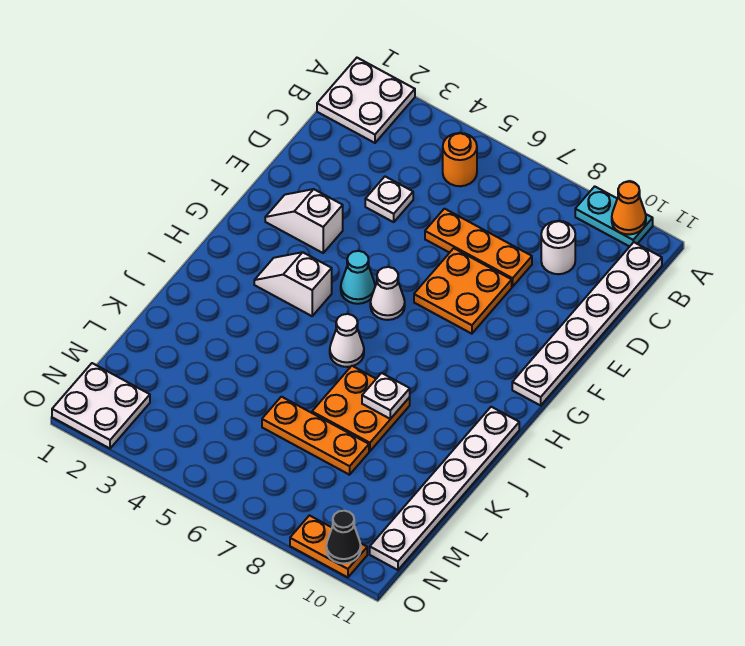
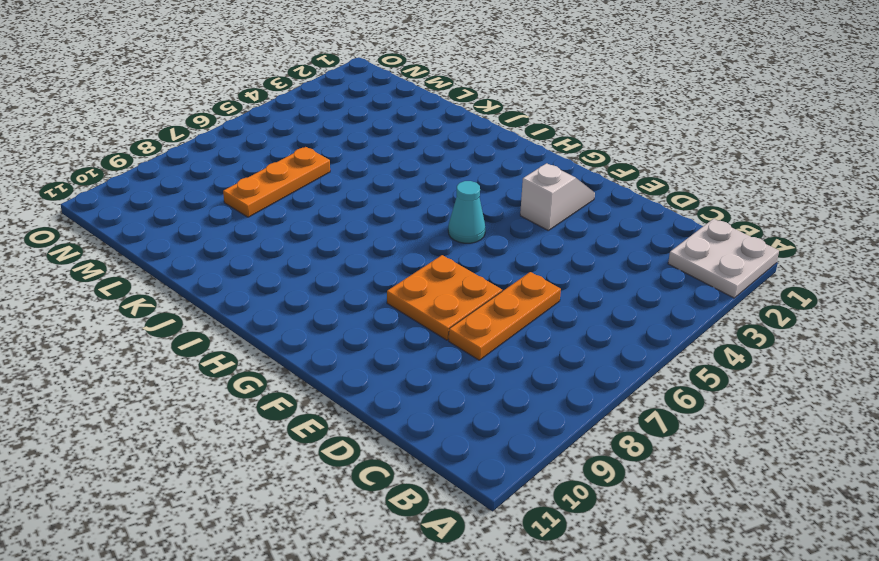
none -> cyan 1x2 plate [575,186,653,247]
none -> orange 1x1 round brick [443,133,477,186]
none -> white 1x6 plate [512,242,662,405]

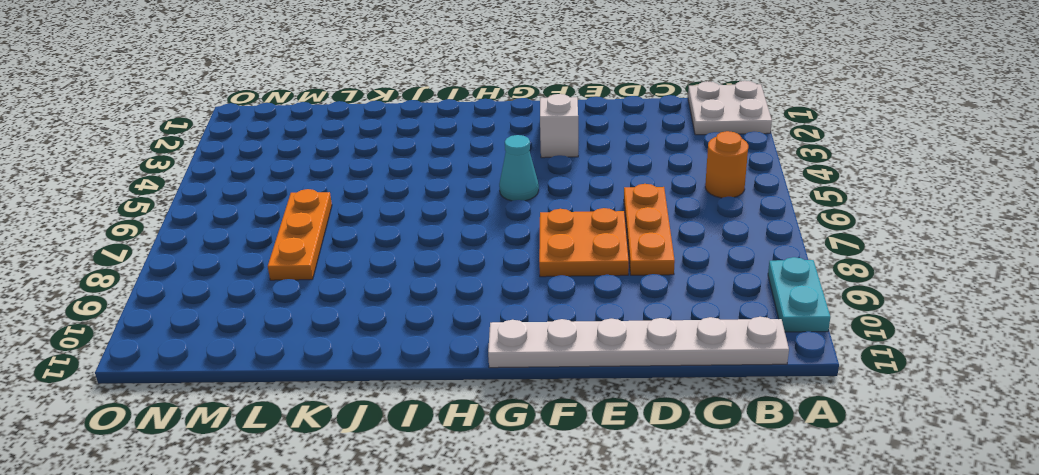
none -> white 1x1 round brick [541,221,575,274]
none -> white 1x1 plate [365,177,413,222]
none -> white 1x1 cone [370,267,405,320]

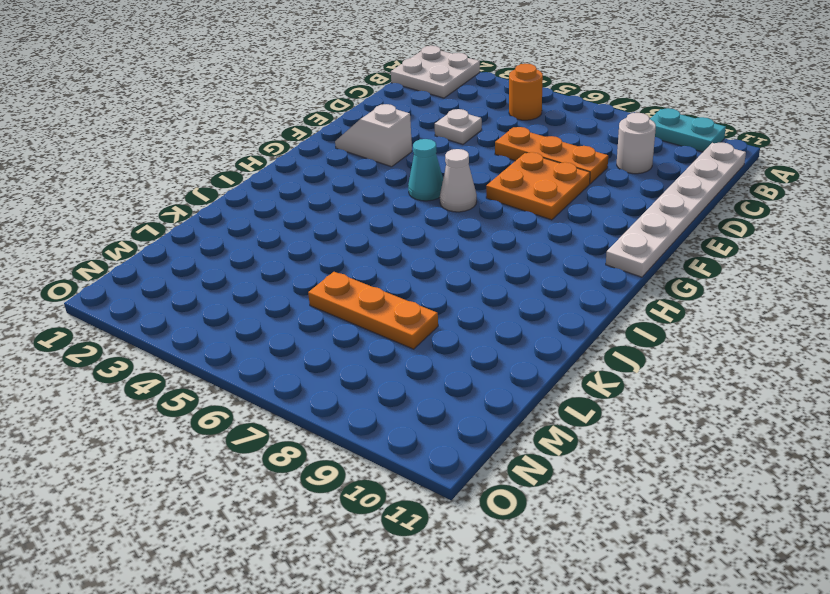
none -> white 1x2 slope [254,252,332,316]
none -> white 1x1 cone [330,314,364,367]
none -> white 1x6 plate [370,407,519,570]

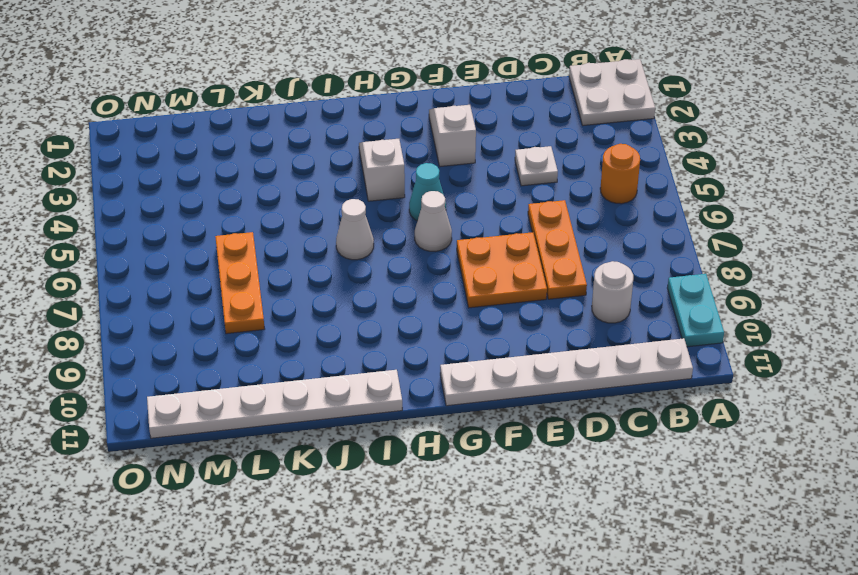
none -> orange 2x2 plate [312,366,410,451]
none -> white 2x2 plate [52,363,150,448]
none -> orange 1x2 plate [290,515,367,577]

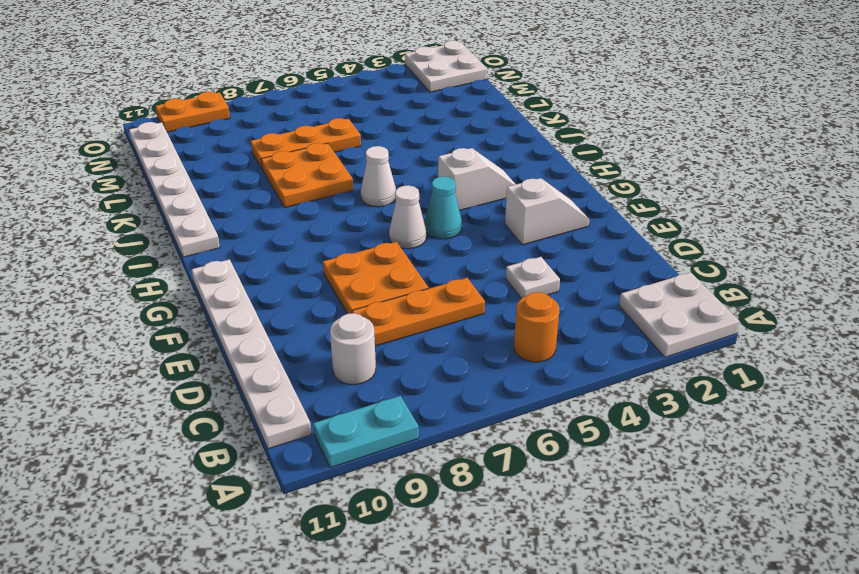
none -> orange 1x1 cone [612,182,646,235]
none -> white 1x1 plate [362,373,410,419]
none -> black 1x1 cone [326,511,361,564]

